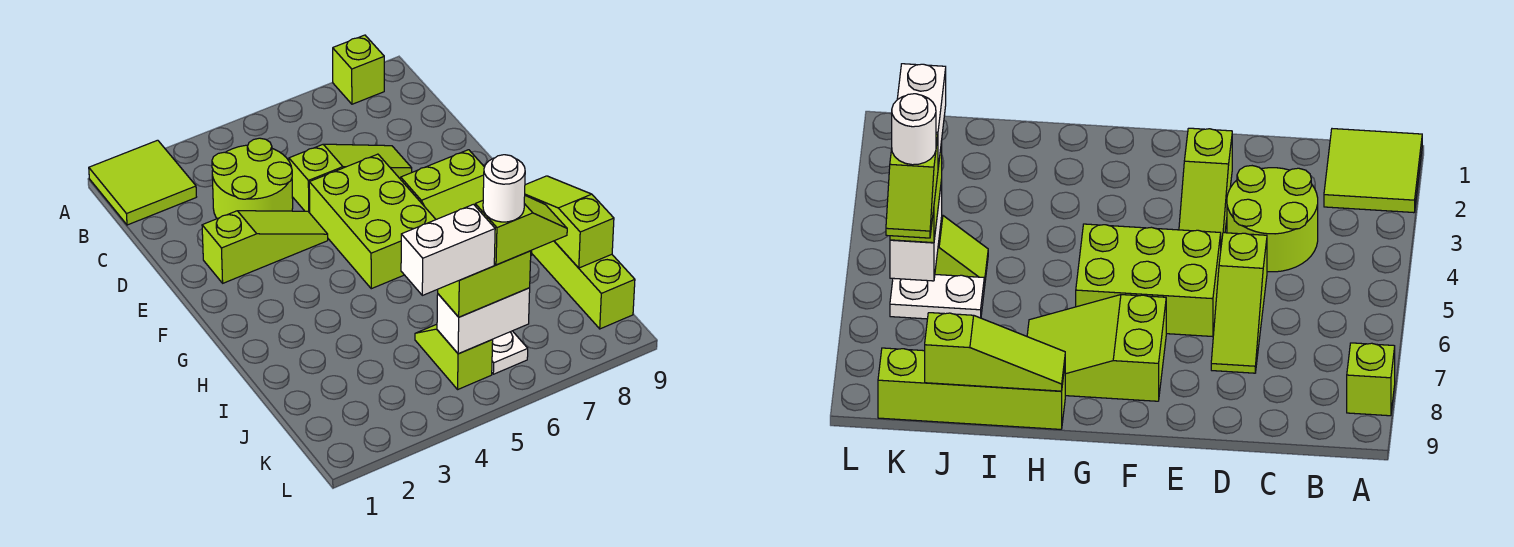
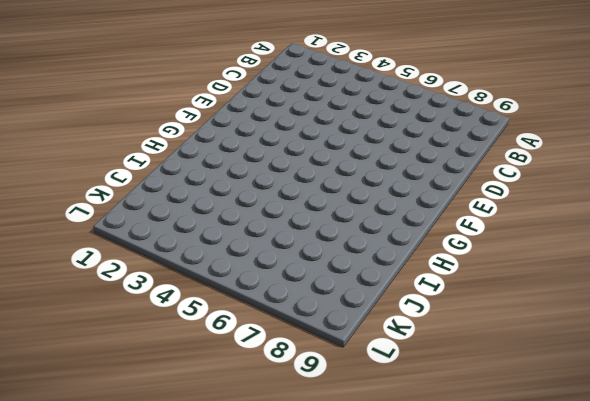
none -> lime 2x2 tile [89,140,196,225]
none -> lime 1x1 brick [333,35,384,104]
none -> lime 2x2 round brick [212,138,293,219]

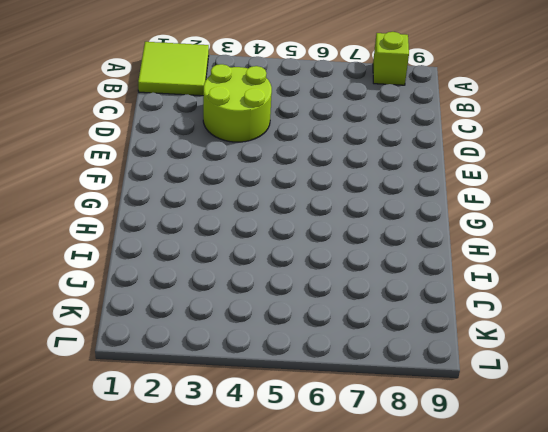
none -> lime 1x3 slope [289,144,412,213]
none -> lime 1x3 slope [202,211,328,283]
none -> lime 2x3 brick [309,154,436,289]

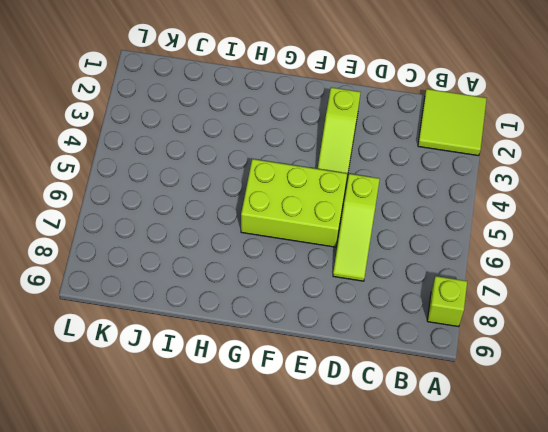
none -> lime 2x2 round brick [212,138,293,219]
none -> lime 2x3 slope [401,150,532,255]
none -> lime 1x4 brick [532,241,635,329]

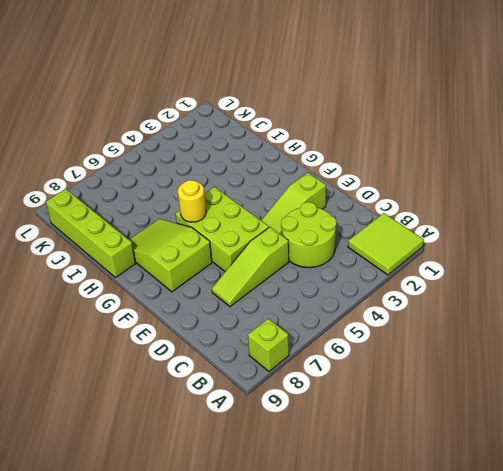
yellow 1x1 round brick [178,180,206,222] -> none
none -> lime 1x2 slope [415,324,493,389]
none -> white 1x2 plate [492,331,528,374]
none -> lime 1x3 slope [525,176,614,268]

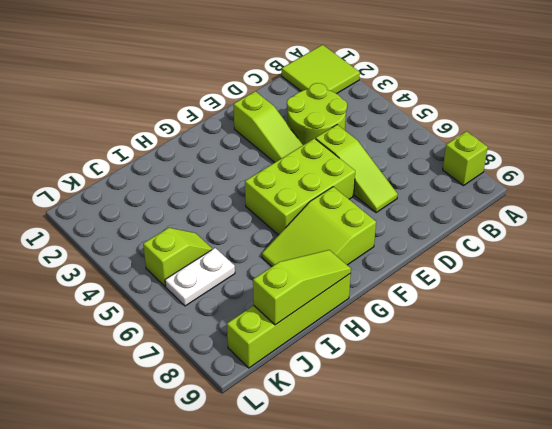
none -> white 1x2 brick [437,288,530,354]
none -> lime 1x2 brick [438,251,531,317]
none -> white 1x2 brick [401,204,495,295]

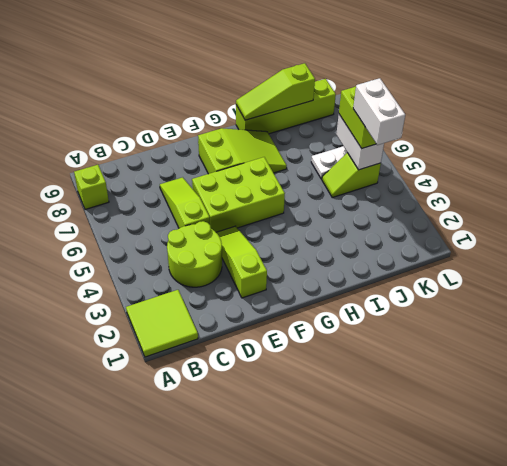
none -> lime 1x2 slope [475,195,567,265]
none -> white 1x1 round brick [483,155,525,222]

